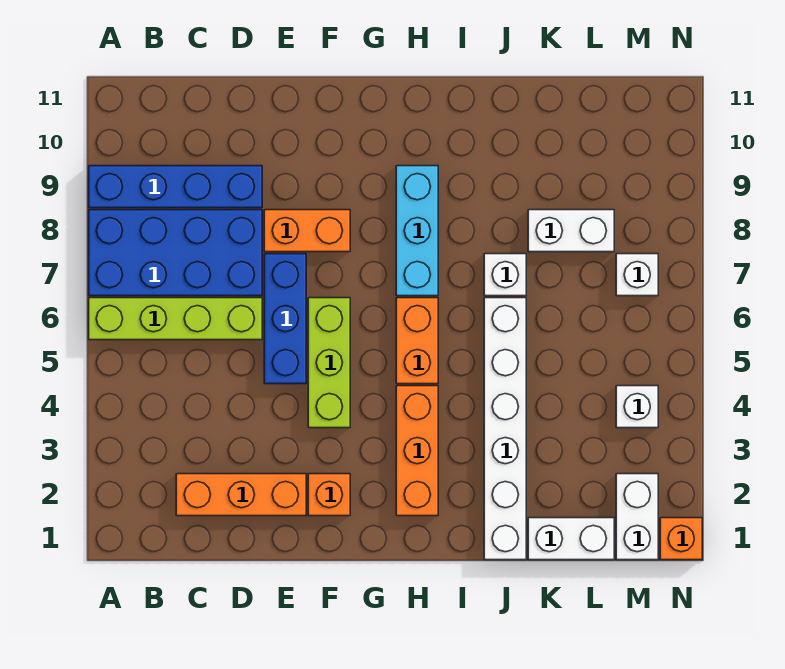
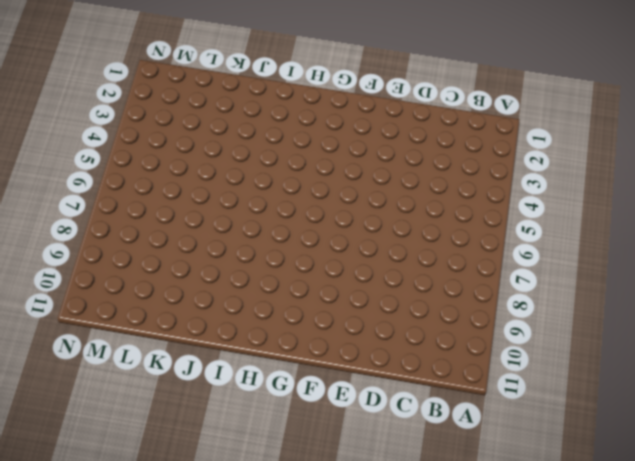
none -> lime 1x4 brick [89,298,262,340]
none -> blue 2x4 brick [89,210,262,296]
none -> blue 1x4 brick [89,166,262,208]

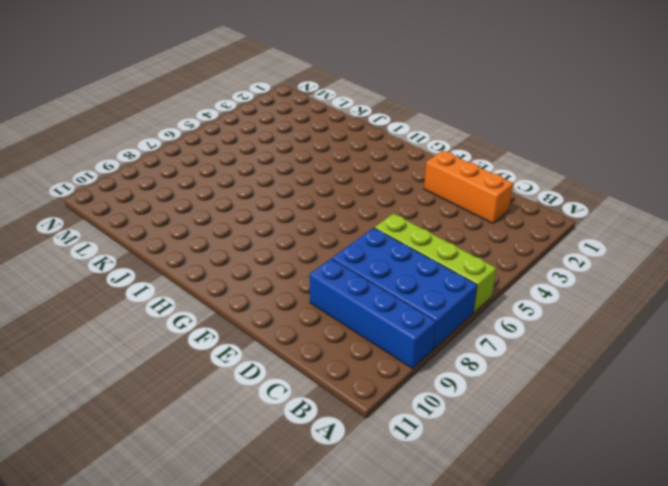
none -> blue 1x3 brick [264,254,306,384]
none -> orange 1x2 brick [264,210,350,252]
none -> orange 1x1 brick [308,474,350,516]

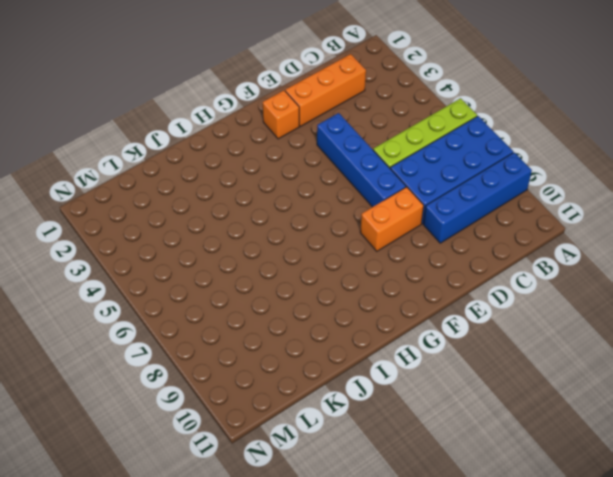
blue 1x4 brick [317,113,406,207] -> blue 1x3 brick [264,254,306,384]
none -> lime 1x3 brick [308,298,350,428]
none -> orange 1x3 brick [396,386,438,516]
none -> orange 1x2 brick [396,298,438,384]

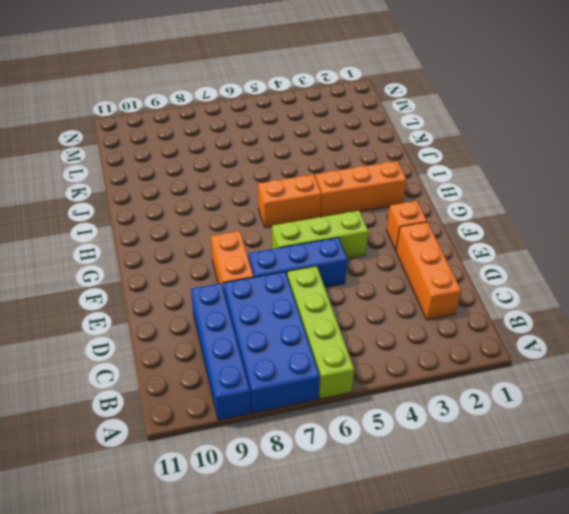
none -> cyan 1x3 brick [396,166,438,296]
none -> white 1x6 brick [484,298,526,560]
none -> white 1x1 brick [484,254,526,296]

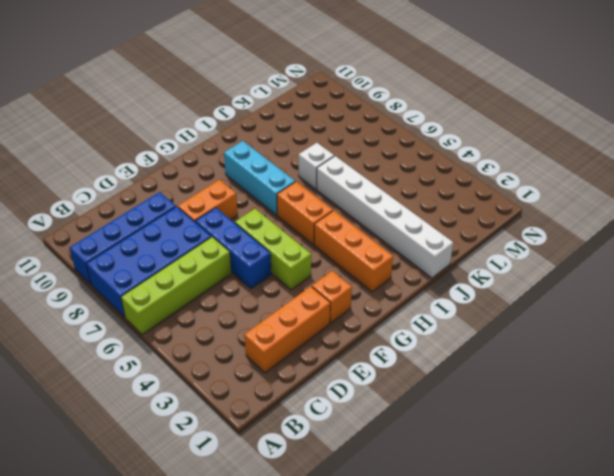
none -> white 1x2 brick [528,518,614,560]
none -> white 1x2 brick [528,210,614,252]
none -> white 1x2 brick [616,474,658,560]

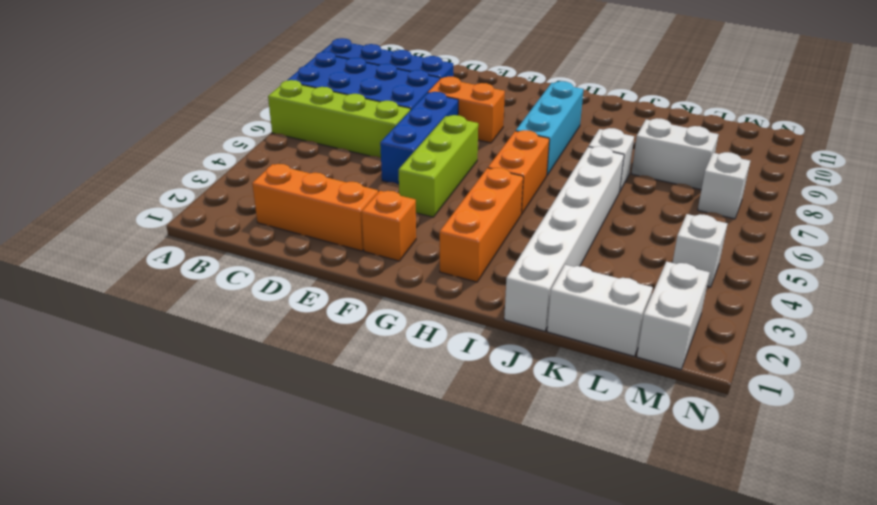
none -> orange 1x1 brick [660,518,702,560]

